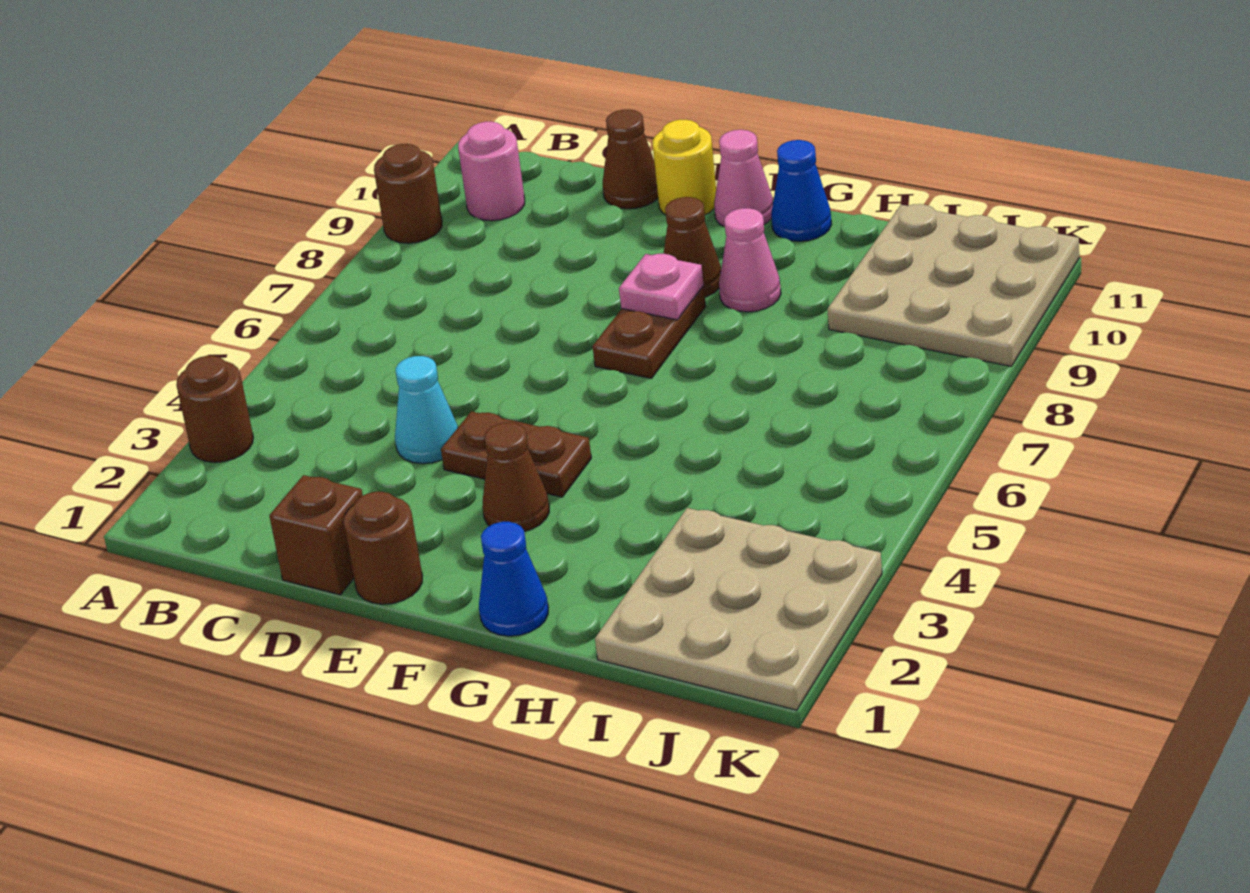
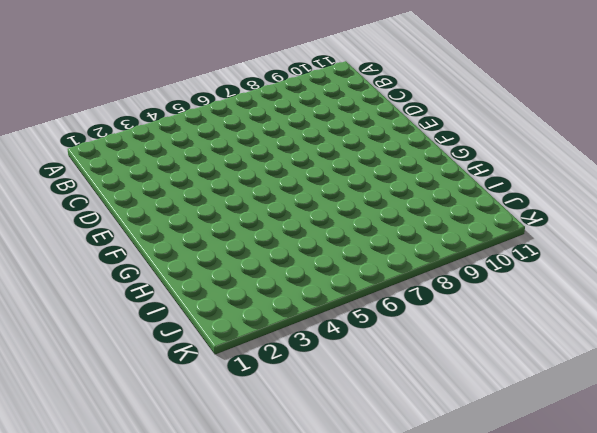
none -> brown 1x1 round brick [176,356,253,462]
none -> brown 1x1 round brick [374,144,442,243]
none -> pink 1x1 round brick [458,122,525,221]

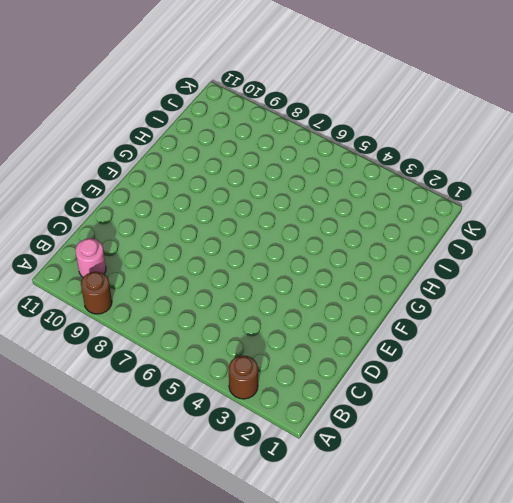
none -> brown 1x1 brick [269,475,363,595]
none -> cyan 1x1 cone [395,356,458,464]
none -> brown 1x1 cone [603,109,658,209]

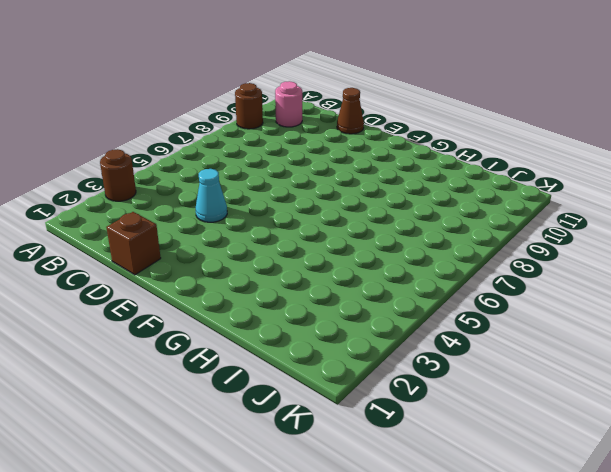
none -> brown 1x1 round brick [344,492,422,604]
none -> brown 1x2 plate [441,411,591,497]
none -> yellow 1x1 round brick [652,120,716,215]

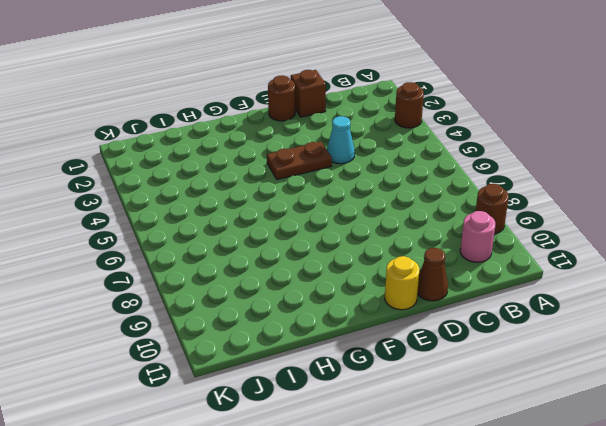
none -> brown 1x1 cone [482,422,549,531]
none -> brown 1x2 plate [593,286,706,378]
none -> brown 1x1 cone [663,197,721,297]

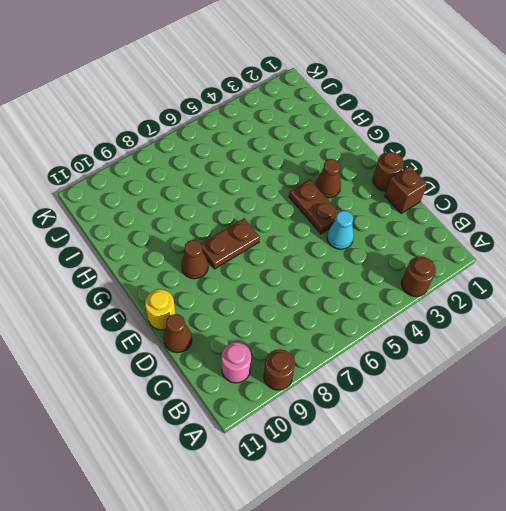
none -> pink 1x1 cone [714,130,773,227]
none -> blue 1x1 cone [479,522,548,636]
none -> pink 1x1 cone [719,208,781,312]

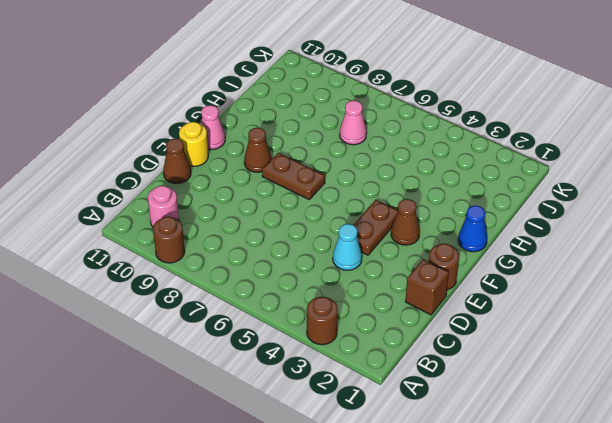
pink 1x1 cone [340,100,367,145] -> pink 1x1 cone moved to [719,208,781,312]
none -> blue 1x1 cone [771,140,832,241]
none -> tan 3x3 plate [595,508,882,710]
none -> tan 3x3 plate [827,204,1079,366]

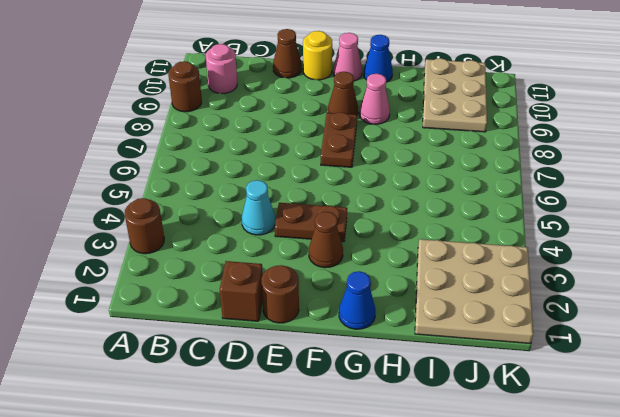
tan 2x3 plate [423,58,487,132] -> tan 3x3 plate [827,204,1079,366]
none -> pink 1x1 plate [619,254,704,320]

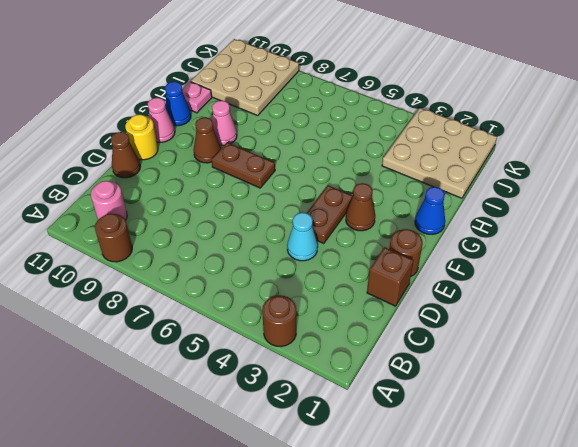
pink 1x1 plate [182,82,212,113] -> pink 1x1 plate moved to [619,254,704,320]

